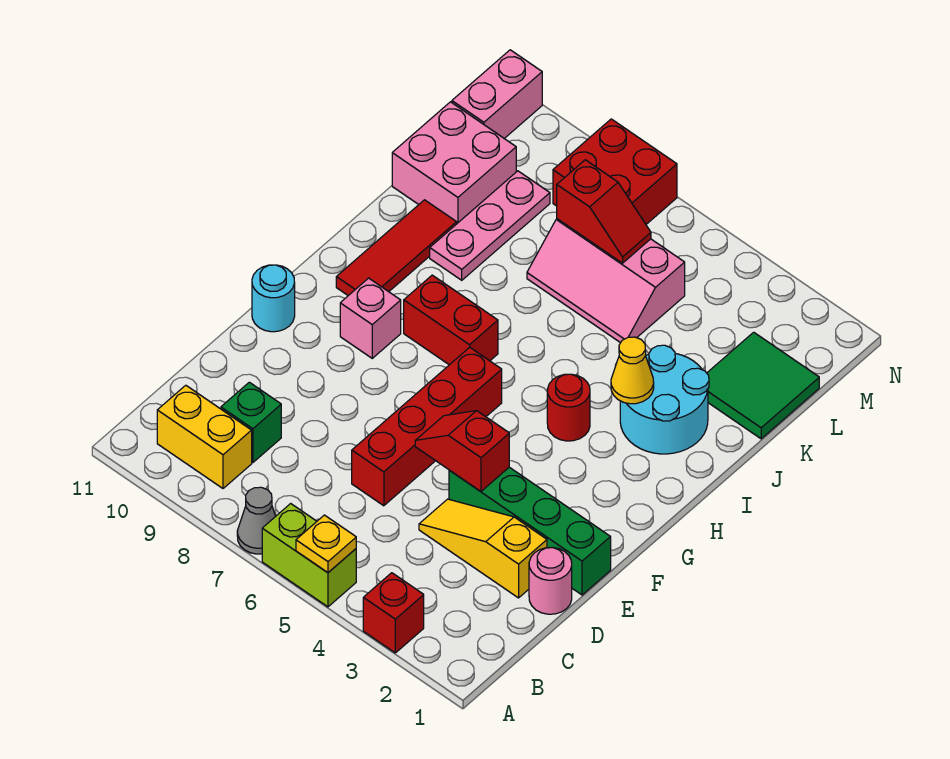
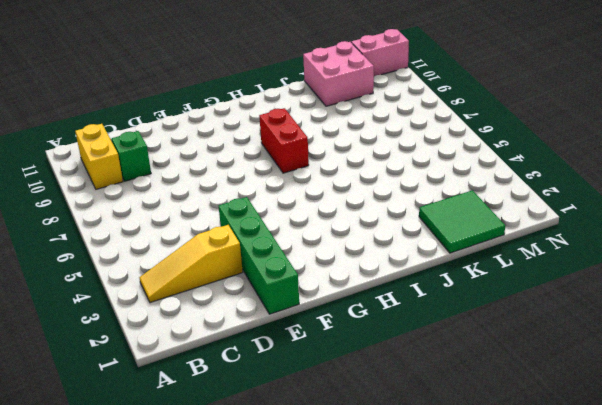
yellow 1x3 slope [139,225,243,303] -> yellow 1x3 slope turned to [419,499,547,598]
none -> red 1x1 brick [363,573,424,653]
none -> lime 1x2 brick [262,504,356,607]
none -> grey 1x1 cone [237,487,276,554]

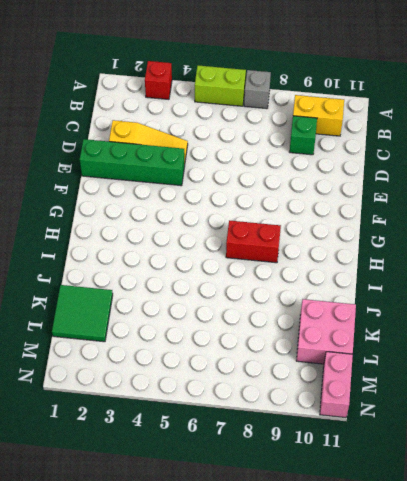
grey 1x1 brick [244,70,271,109] -> grey 1x1 cone [237,487,276,554]
none -> pink 1x1 round brick [529,548,572,614]
none -> red 1x4 brick [352,347,502,506]
none -> cyan 1x1 round brick [252,265,295,332]

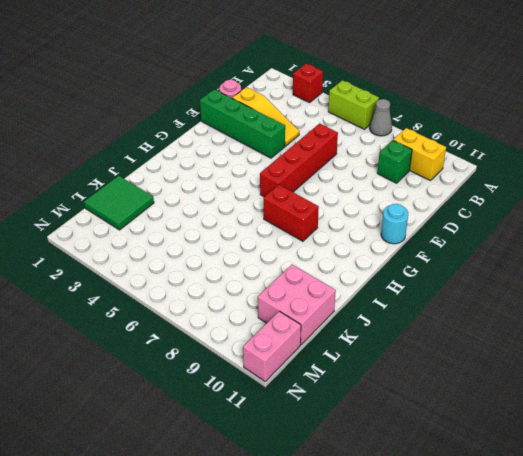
none -> pink 1x1 brick [340,278,401,358]
none -> red 1x1 round brick [547,374,590,441]
none -> red 1x3 tile [336,200,457,296]

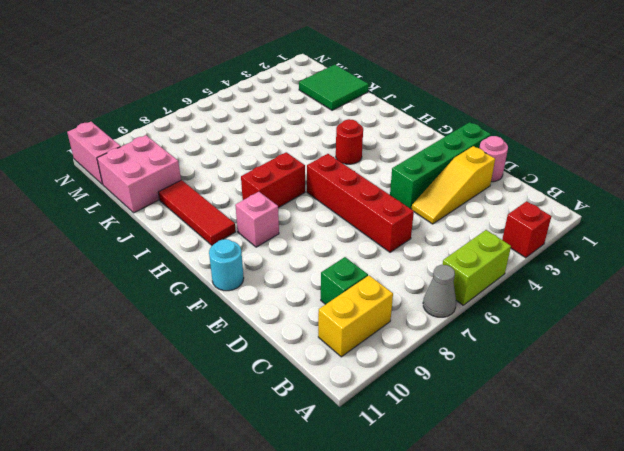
none -> cyan 2x2 round brick [620,345,709,454]
none -> pink 1x3 plate [430,171,550,280]
none -> pink 2x3 slope [527,219,685,343]

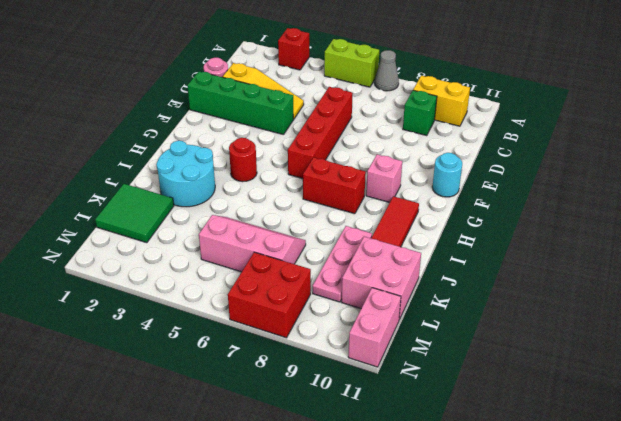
none -> yellow 1x1 plate [296,515,356,573]
none -> red 1x2 slope [415,411,509,491]
none -> yellow 1x1 cone [611,337,654,404]

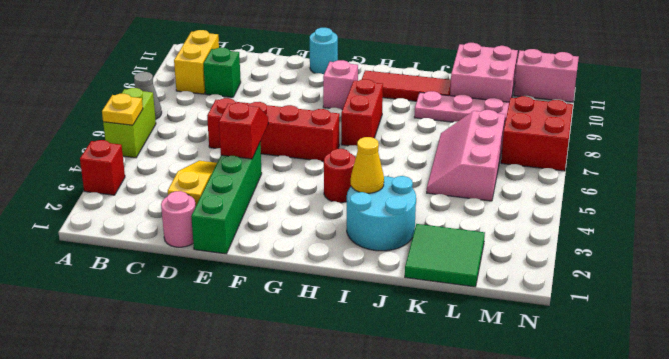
none -> red 1x2 slope [557,160,651,263]

